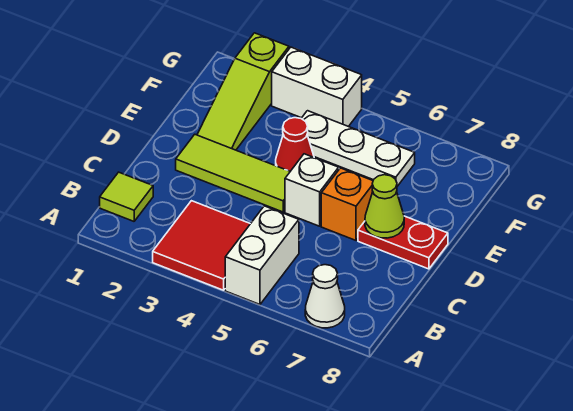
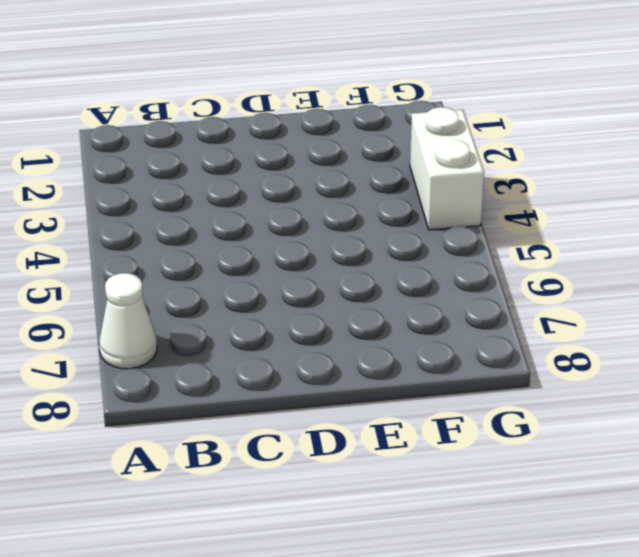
none -> red 2x2 tile [153,201,250,290]
none -> white 1x2 brick [225,206,299,304]
none -> lime 1x1 tile [100,172,153,221]

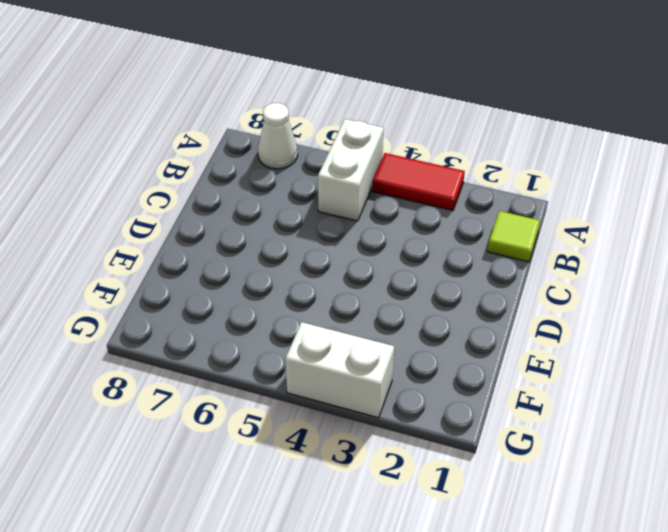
red 1x2 tile [373,153,465,210] -> red 2x2 tile [153,201,250,290]
none -> lime 1x3 tile [176,134,290,212]
none -> white 1x1 brick [285,154,339,226]
none -> orange 1x1 brick [321,168,373,240]

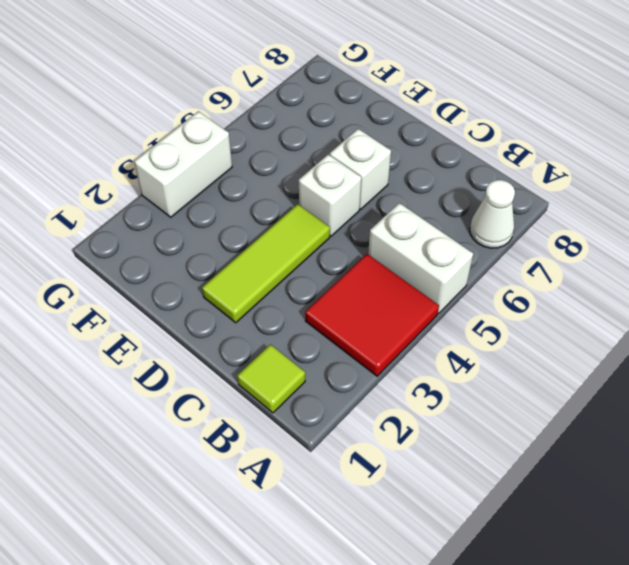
white 1x1 brick [330,129,391,209] -> orange 1x1 brick [321,168,373,240]
none -> red 1x2 plate [358,216,448,269]
none -> lime 1x3 slope [197,33,289,150]
none -> red 1x1 cone [276,118,314,171]

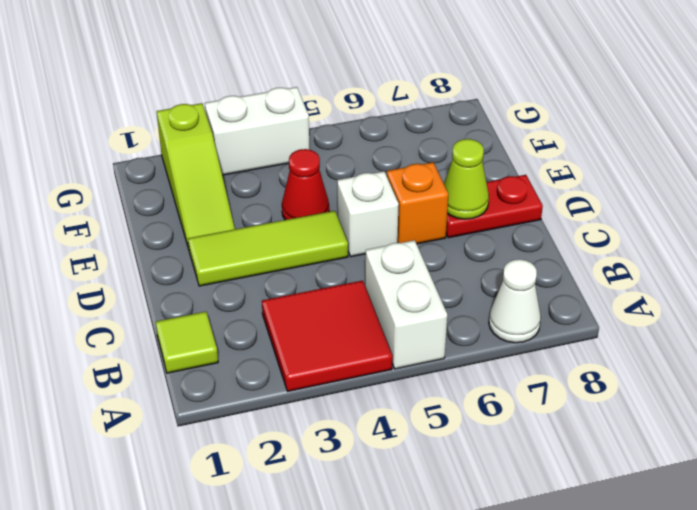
none -> white 1x3 plate [301,111,415,186]

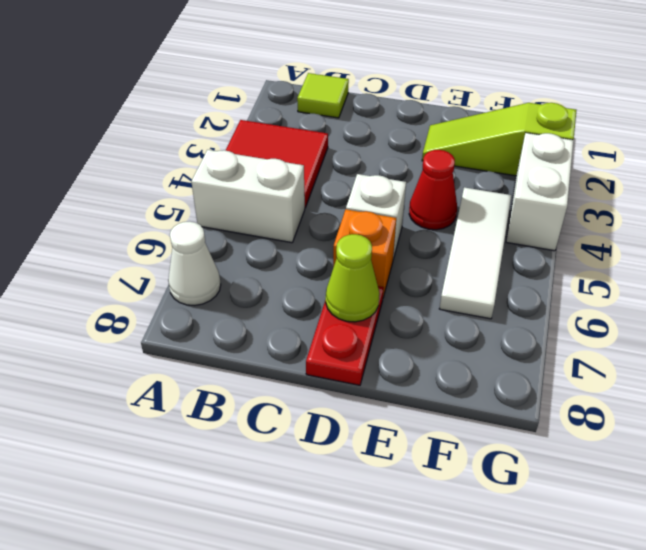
white 1x3 tile [439,187,512,319] -> white 1x3 plate [301,111,415,186]
none -> lime 1x3 tile [176,134,290,212]

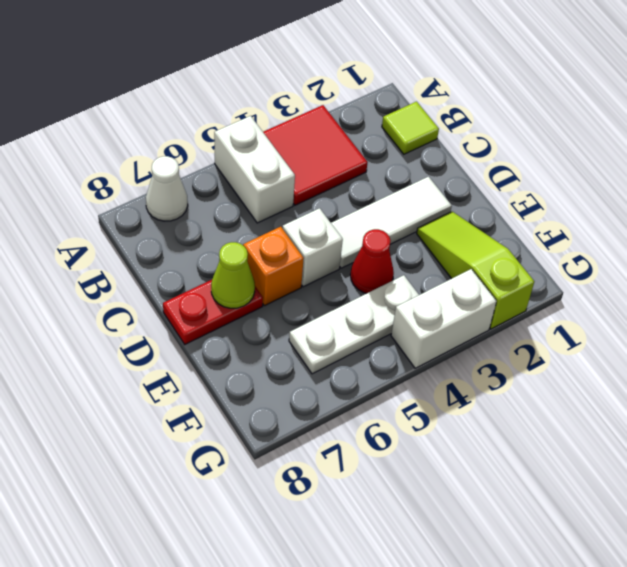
white 1x3 tile [331,177,452,268] -> lime 1x3 tile [176,134,290,212]

